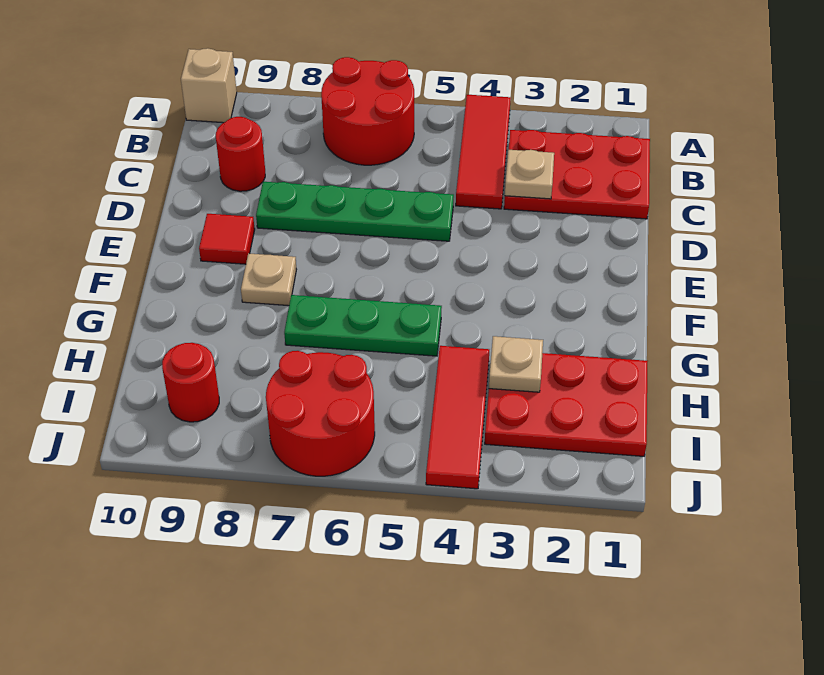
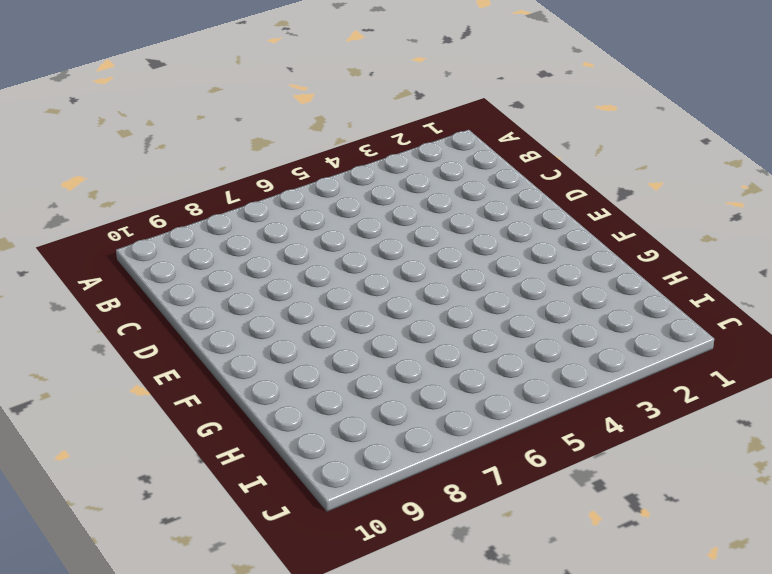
none -> red 1x3 tile [456,95,511,209]
none -> red 2x2 round brick [321,57,414,165]
none -> tan 1x1 brick [181,48,237,123]

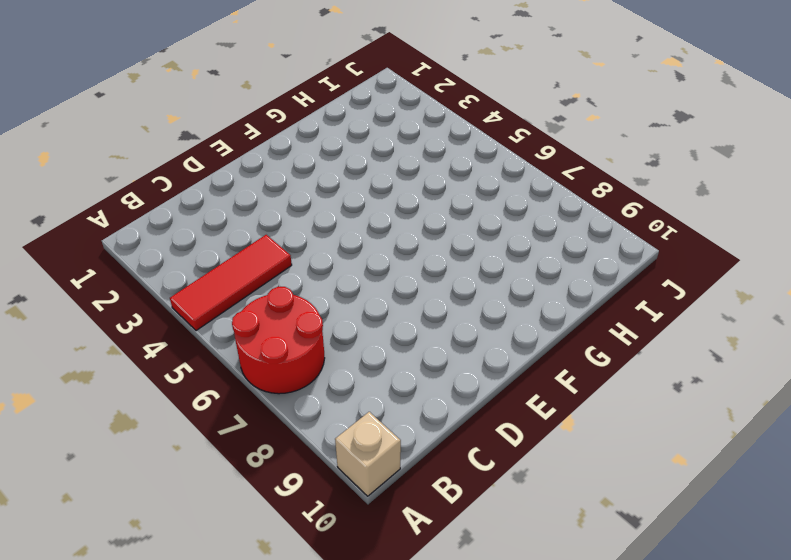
none -> red 2x3 plate [504,130,650,219]
none -> red 1x1 round brick [216,117,265,191]
none -> green 1x4 plate [256,182,454,241]

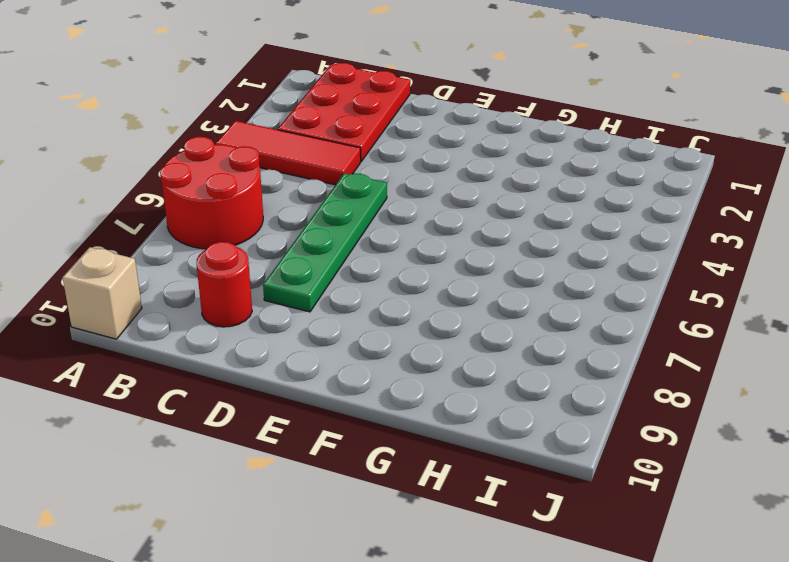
none -> red 1x1 tile [199,214,255,264]
none -> tan 1x1 plate [241,253,296,306]
none -> green 1x3 plate [284,295,442,356]

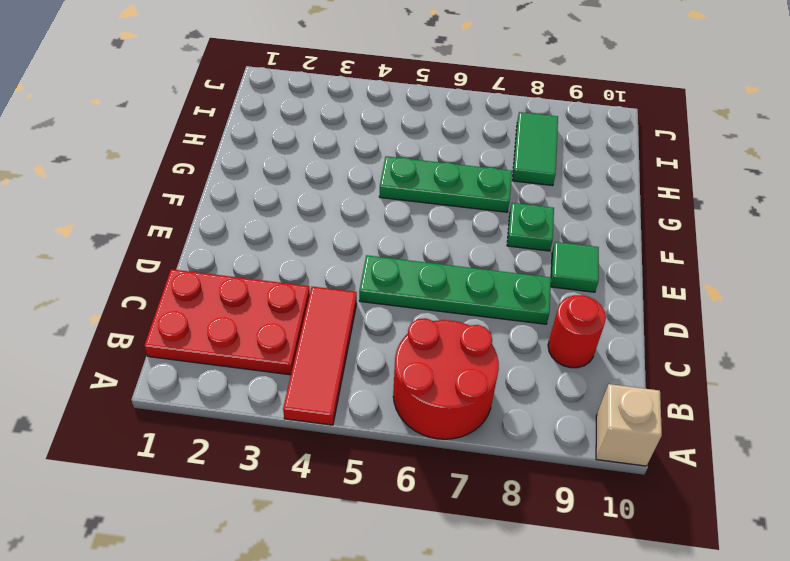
green 1x1 tile [551,242,599,292] -> red 1x1 tile [199,214,255,264]
green 1x1 plate [507,203,554,251] -> tan 1x1 plate [241,253,296,306]
green 1x2 tile [512,112,558,186] -> none
none -> red 2x3 plate [485,353,648,456]
none -> red 1x3 tile [426,346,489,489]
none -> red 2x2 round brick [266,351,375,476]

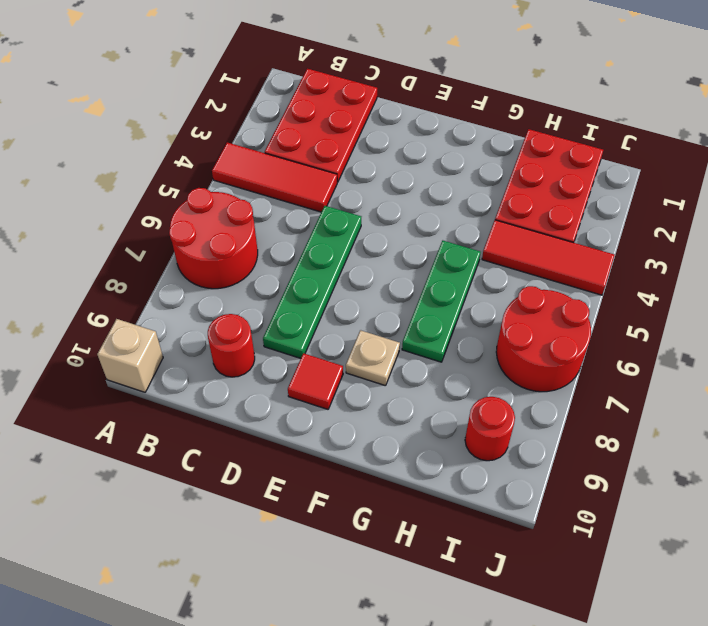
none -> tan 1x1 plate [505,150,554,199]
none -> tan 1x1 plate [489,336,543,392]

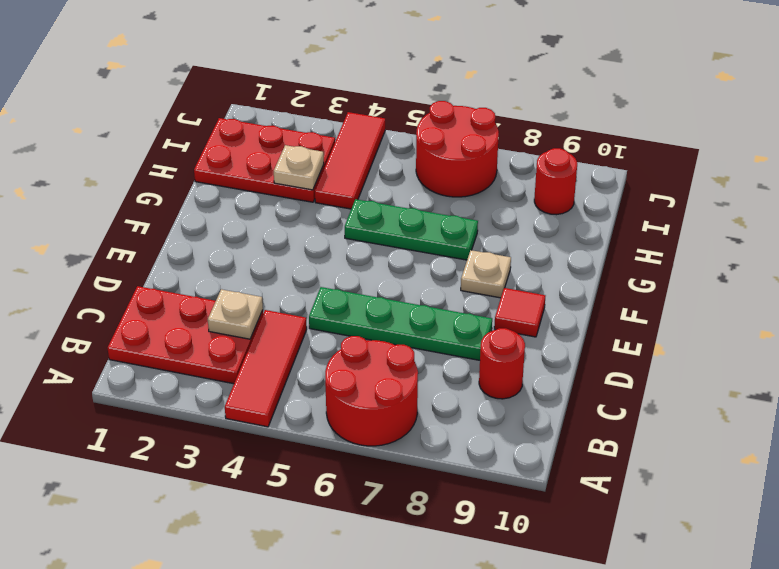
none -> tan 1x1 brick [181,48,237,123]

